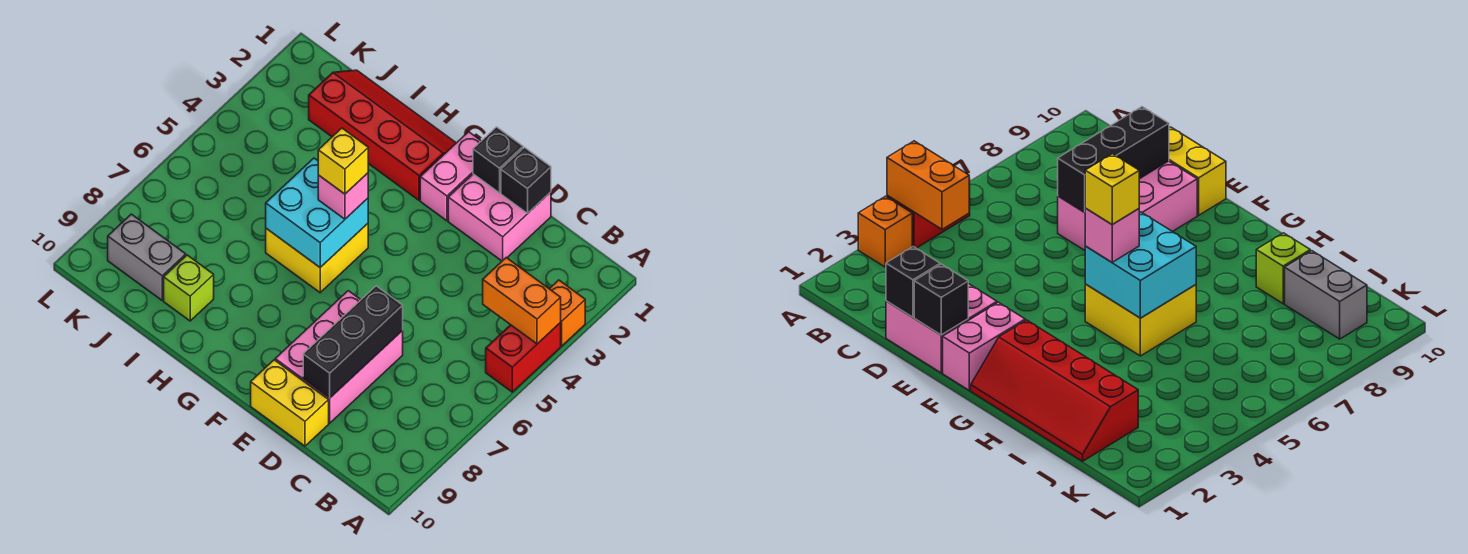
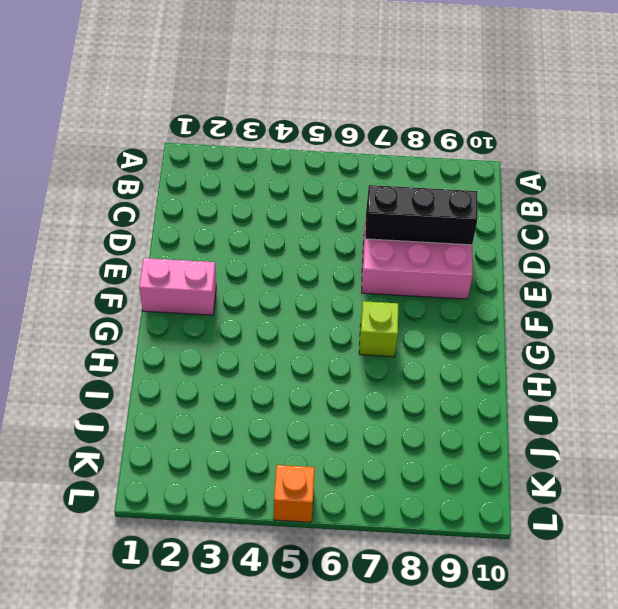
lime 1x1 brick [359,301,398,357] -> lime 1x1 brick moved to [164,255,214,321]
orange 1x1 brick [274,465,315,522] -> orange 1x1 brick moved to [550,280,585,346]
none -> red 1x2 brick [486,323,561,392]
none -> pink 2x2 brick [448,174,551,261]
none -> yellow 1x2 brick [251,360,329,446]

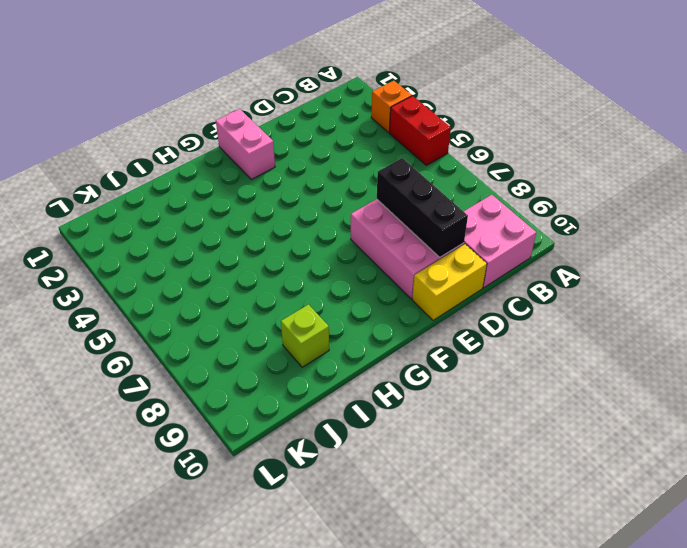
pink 2x2 brick [463,195,536,288] -> pink 2x2 brick moved to [448,174,551,261]
none -> red 2x4 slope [309,70,456,200]
none -> yellow 2x2 brick [266,224,368,293]
none -> grey 1x2 brick [108,214,186,300]

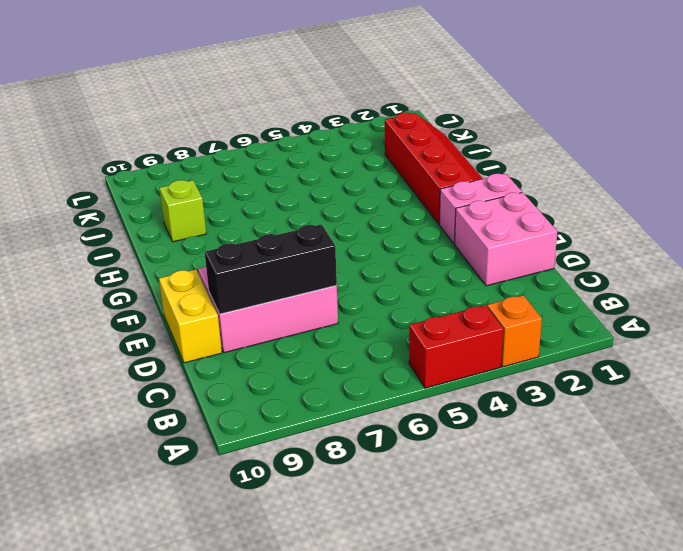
none -> yellow 2x2 brick [266,224,368,293]
none -> grey 1x2 brick [108,214,186,300]
none -> orange 1x2 brick [483,258,561,344]

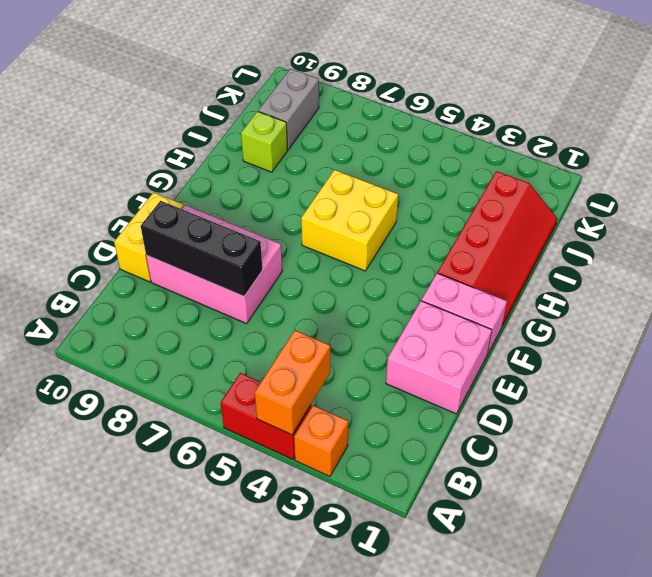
none -> black 1x1 brick [501,148,551,213]
none -> black 1x1 brick [473,127,523,193]
none -> cyan 2x2 brick [266,158,368,267]

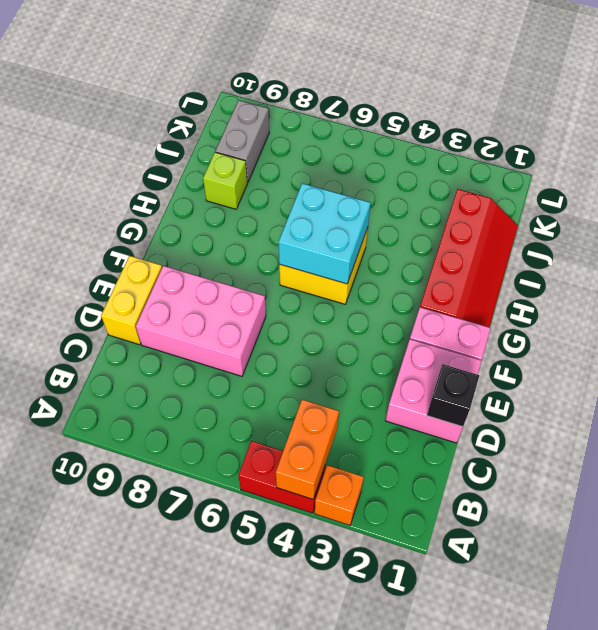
none -> black 1x3 brick [303,286,403,398]
none -> black 1x1 brick [473,127,523,193]
none -> pink 1x1 brick [318,173,368,219]

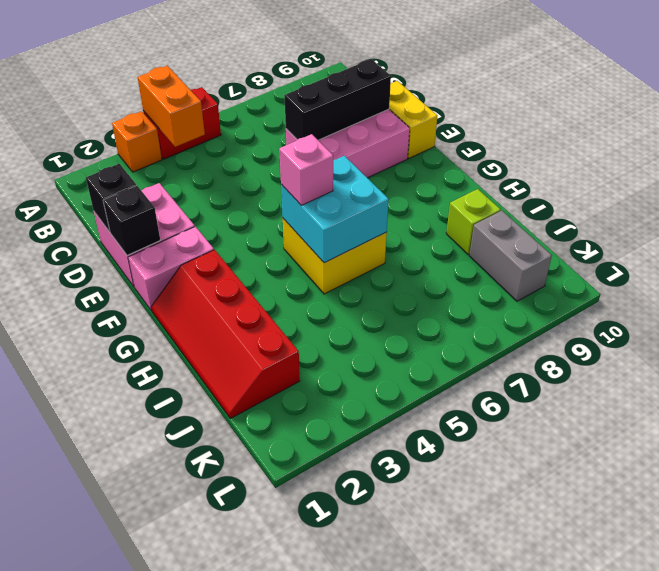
none -> yellow 1x1 brick [318,128,368,194]

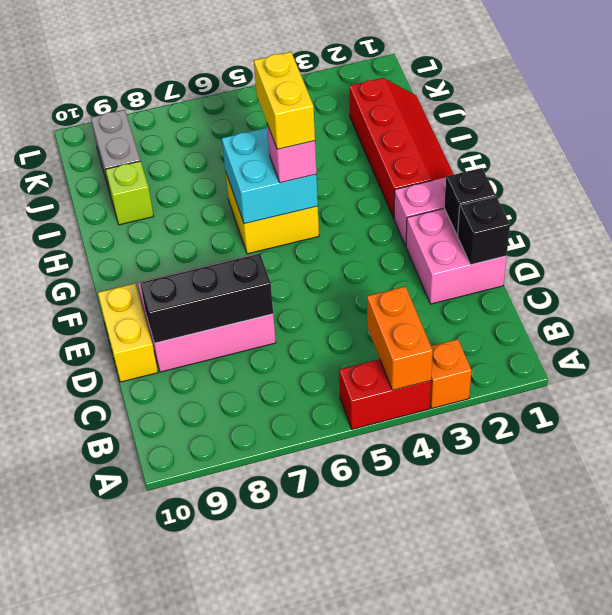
yellow 1x2 brick [254,52,315,149] -> yellow 1x1 brick [318,128,368,194]

